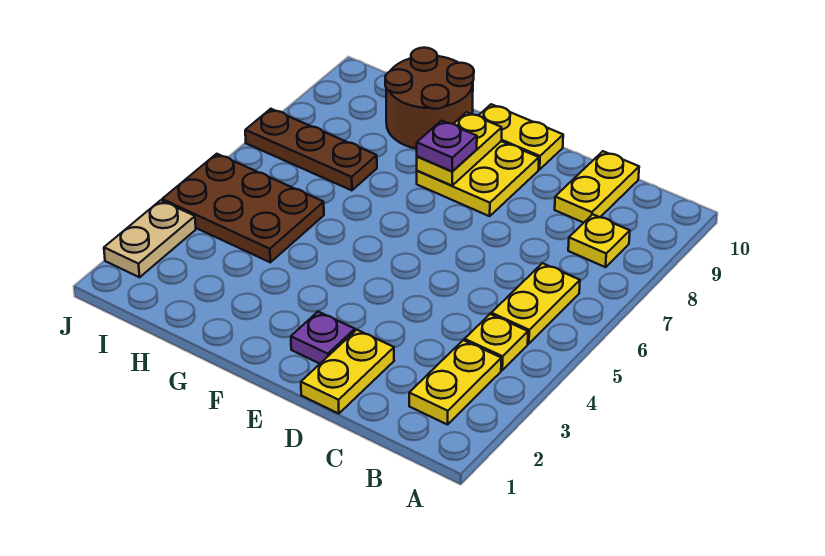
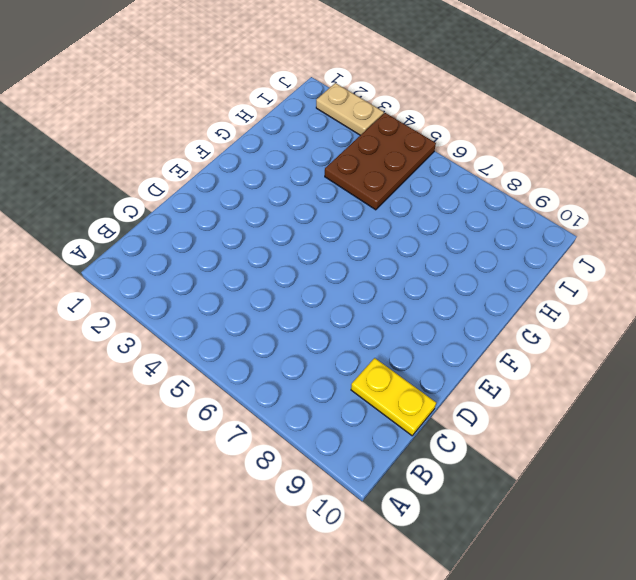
none -> yellow 1x2 plate [409,340,501,425]
none -> yellow 1x1 plate [464,314,528,370]
none -> yellow 1x2 plate [491,263,580,344]

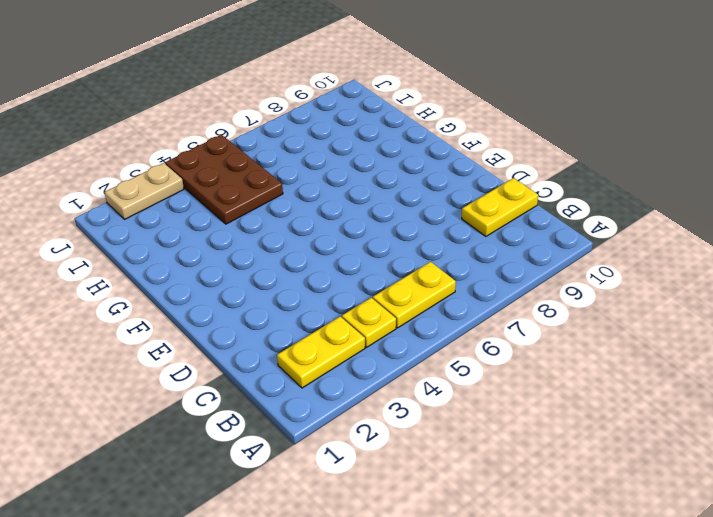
none -> yellow 1x1 plate [568,214,630,267]
none -> yellow 1x2 plate [301,330,394,414]
none -> purple 1x1 plate [291,312,355,364]

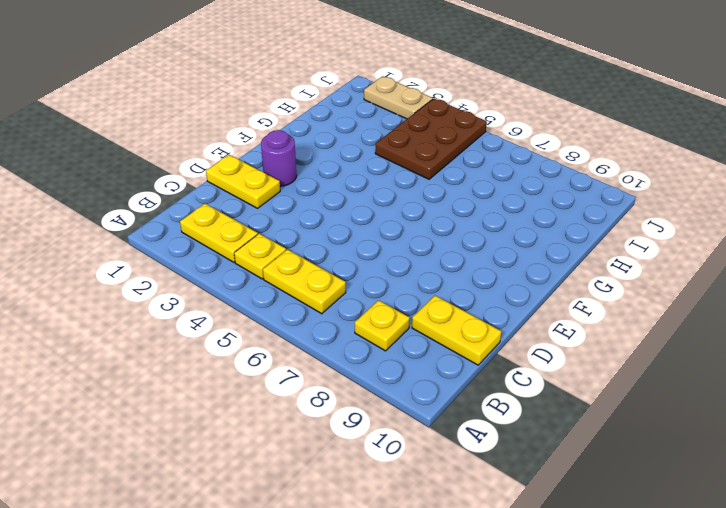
purple 1x1 round brick [261,130,297,186] -> purple 1x1 plate [291,312,355,364]
none -> yellow 2x2 plate [417,141,539,216]
none -> yellow 1x2 plate [478,104,563,170]
none -> brown 2x2 round brick [385,48,474,149]

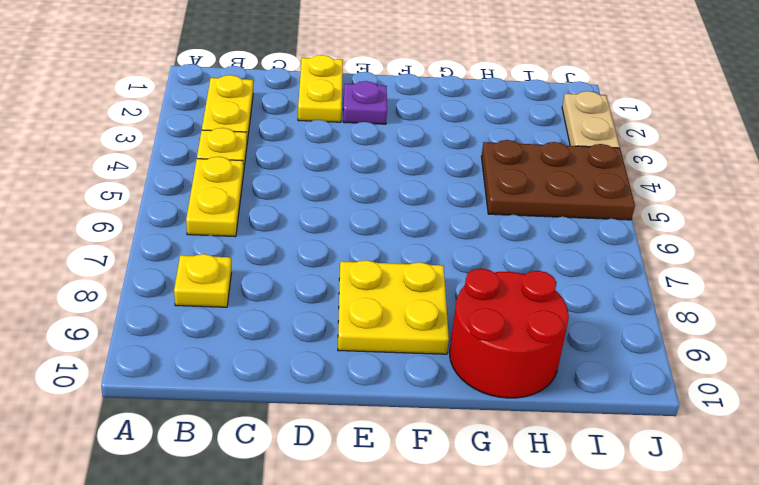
red 2x2 round brick [450,268,569,398] -> brown 2x2 round brick [385,48,474,149]
none -> yellow 1x2 plate [555,151,639,223]
none -> yellow 1x2 plate [478,104,563,170]
none -> brown 1x3 plate [245,109,377,190]

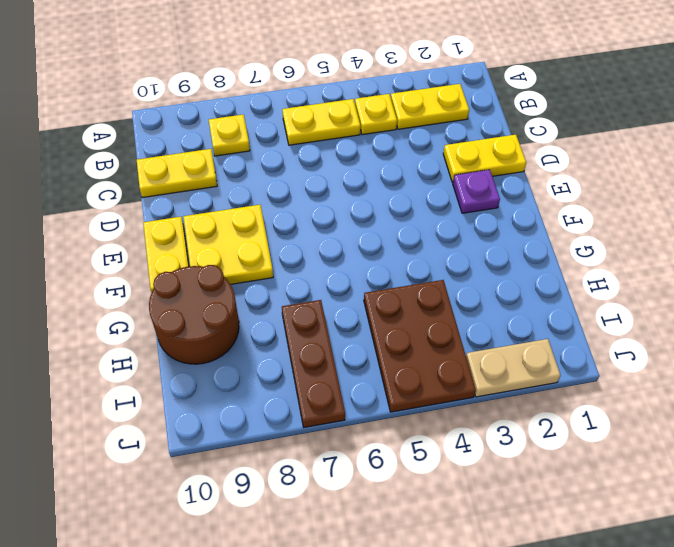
none -> yellow 1x2 plate [417,112,502,186]
none -> purple 1x1 plate [417,121,477,172]

